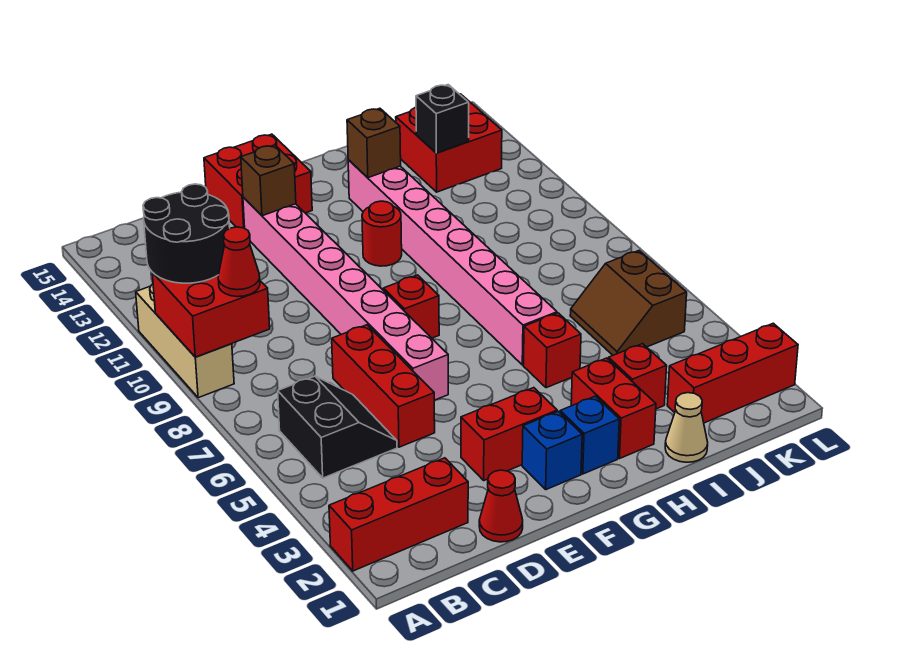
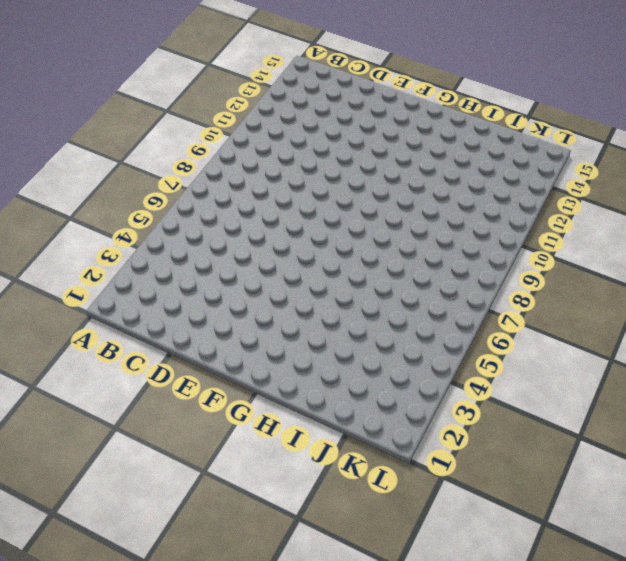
none -> red 1x3 brick [329,458,468,571]
none -> tan 1x3 brick [136,284,234,398]
none -> black 2x2 slope [278,376,397,478]

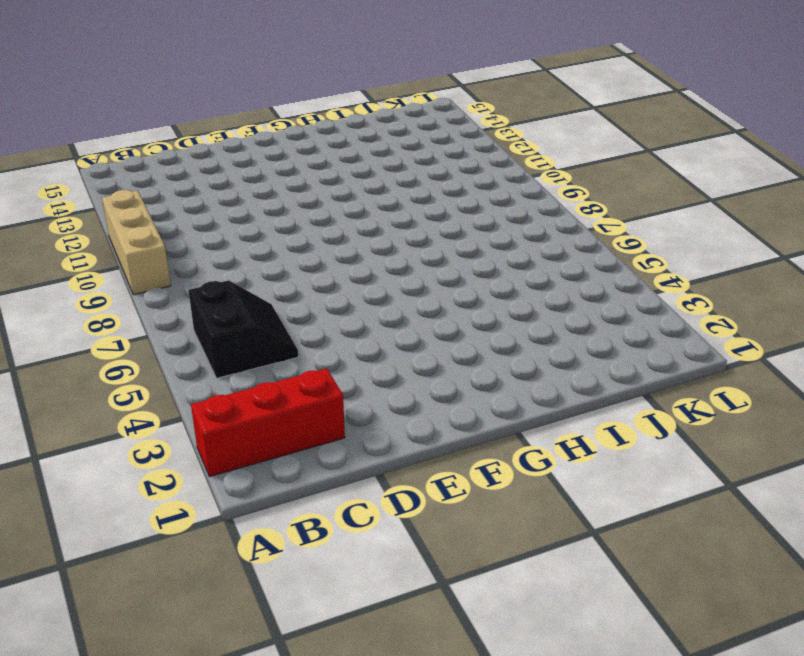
none -> red 1x1 cone [479,470,523,542]
none -> red 1x3 brick [332,325,435,447]
none -> red 1x2 brick [461,388,557,480]

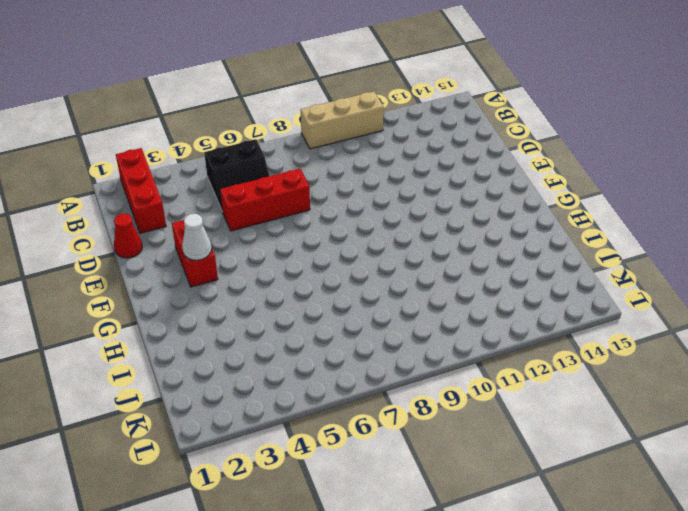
white 1x1 cone [182,214,212,260] -> none
none -> pink 1x8 brick [243,197,448,400]
none -> red 2x2 brick [204,134,312,228]
none -> blue 1x1 brick [522,411,582,490]

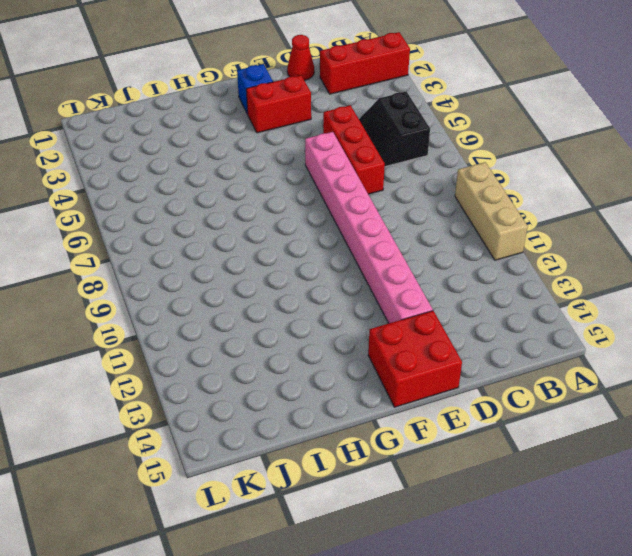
none -> red 1x1 brick [383,275,439,338]
none -> blue 1x1 brick [560,396,619,474]
none -> red 1x1 round brick [362,201,402,266]

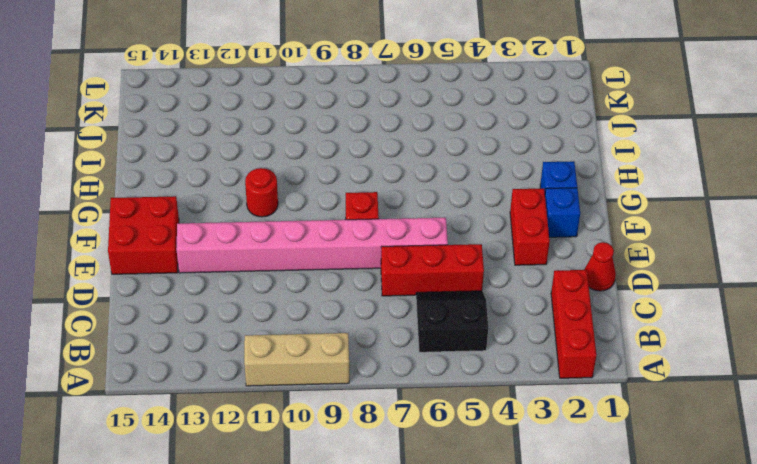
none -> red 1x2 brick [571,358,656,458]
none -> red 1x1 brick [523,313,581,388]
none -> pink 1x8 brick [348,160,557,365]

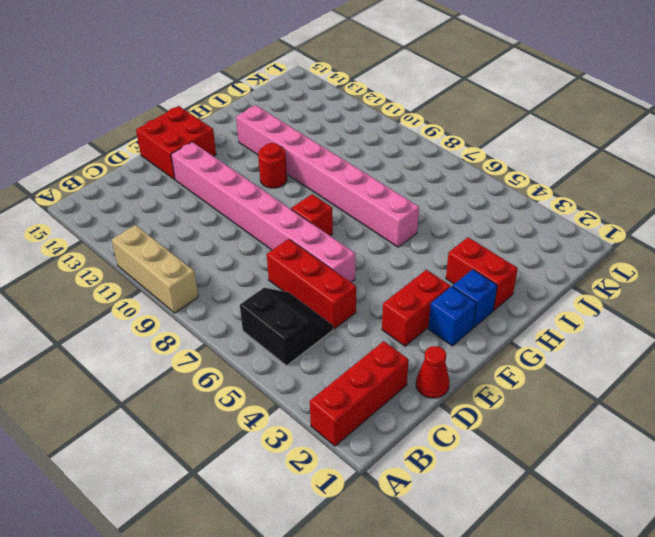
none -> red 1x1 brick [523,313,581,388]
none -> tan 1x1 cone [665,393,708,462]
none -> red 1x1 brick [608,344,667,409]

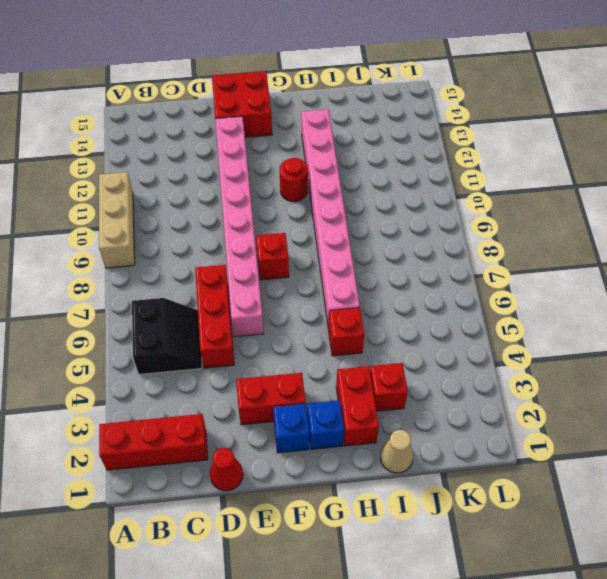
none -> red 1x3 brick [667,323,798,423]
none -> brown 2x2 slope [570,251,687,355]
none -> red 2x2 brick [396,94,502,192]

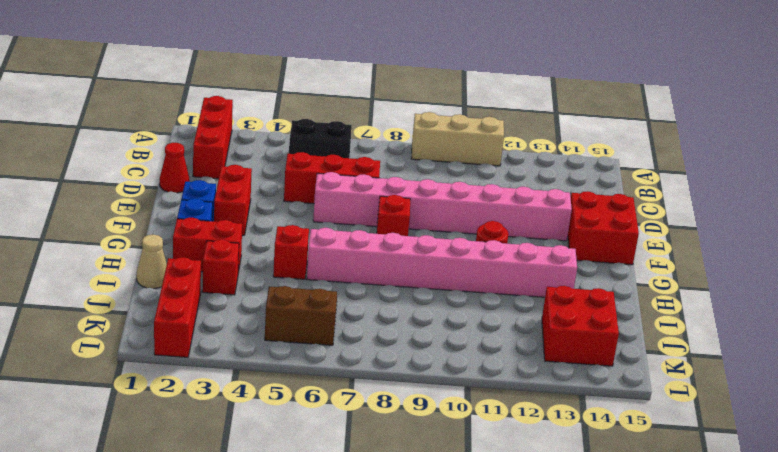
none -> red 2x2 brick [152,272,270,357]
none -> brown 1x1 brick [241,145,296,216]
none -> brown 1x1 brick [347,108,401,178]

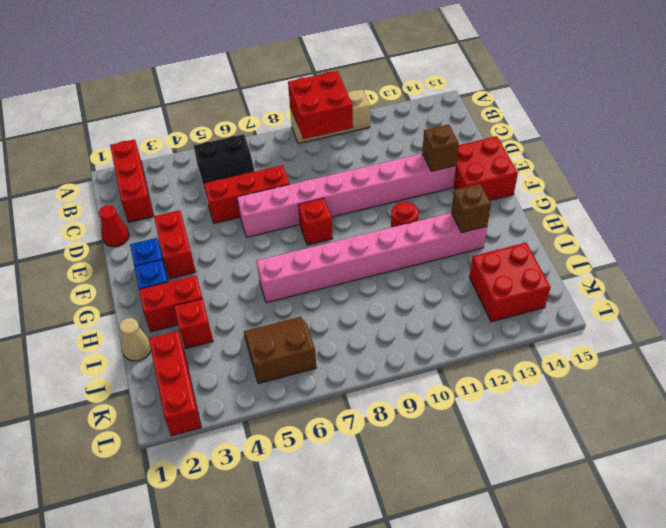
none -> red 1x1 brick [523,313,581,388]
none -> black 1x1 brick [416,85,469,153]
none -> black 2x2 round brick [143,184,230,283]

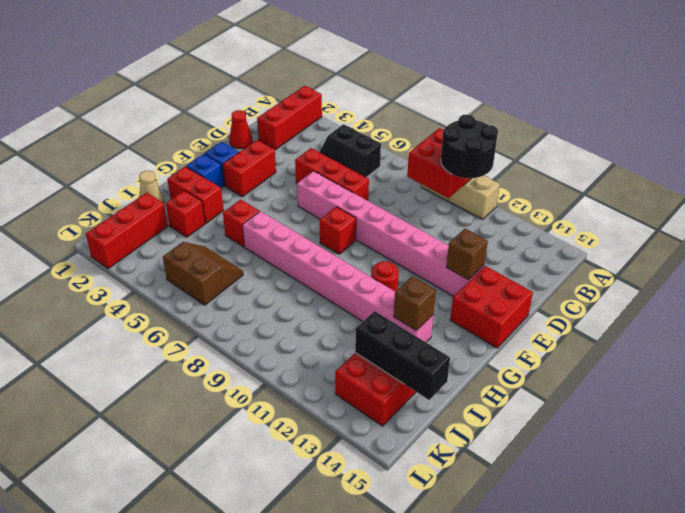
black 1x3 brick [355,311,450,400] -> black 1x1 brick [416,85,469,153]
none -> red 1x1 cone [218,227,260,297]

